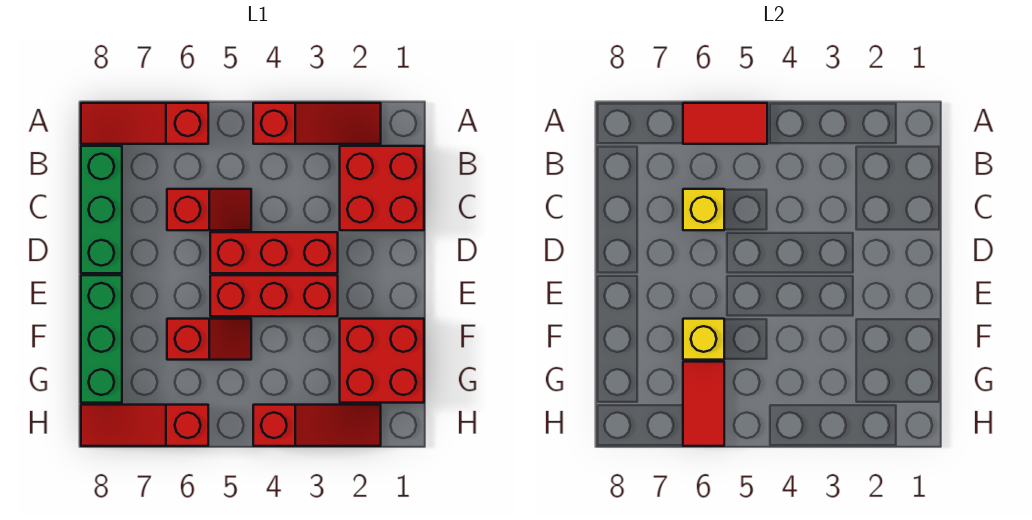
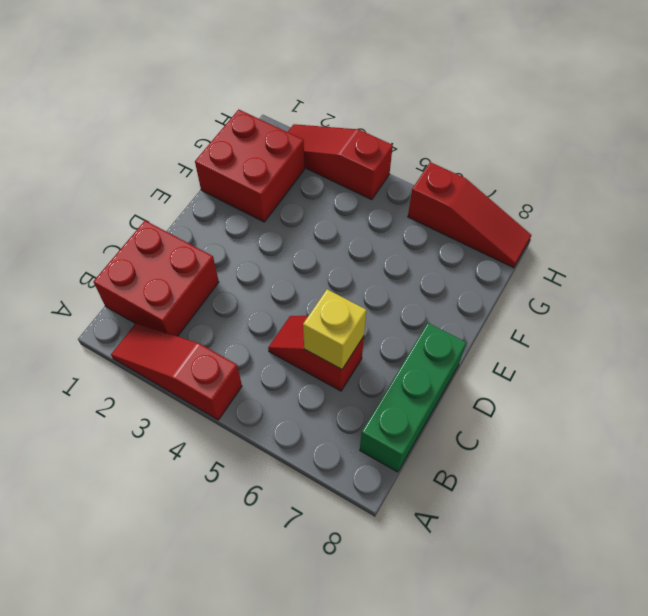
none -> red 1x3 slope [81,103,208,144]
none -> red 1x3 brick [210,232,338,273]
none -> red 1x3 brick [210,275,338,316]

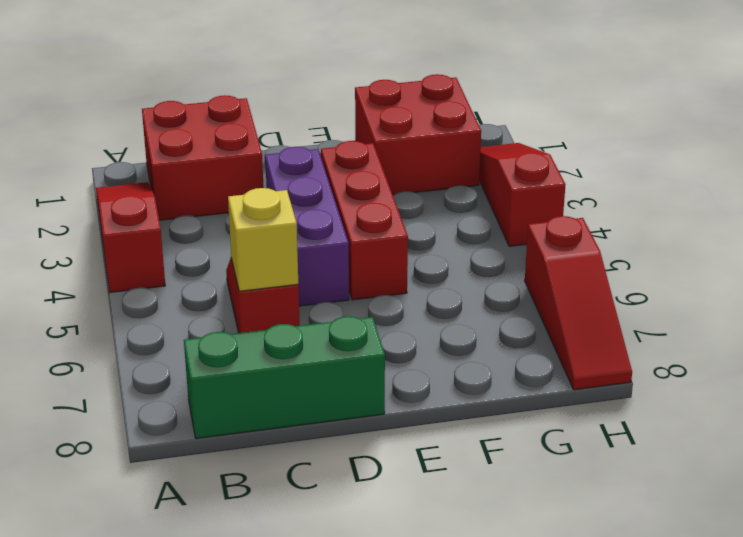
purple 1x3 brick [265,147,349,306] -> red 1x3 brick [210,232,338,273]
none -> red 1x3 slope [81,103,208,144]
none -> green 1x3 brick [81,275,122,403]
none -> red 1x2 slope [167,319,251,360]

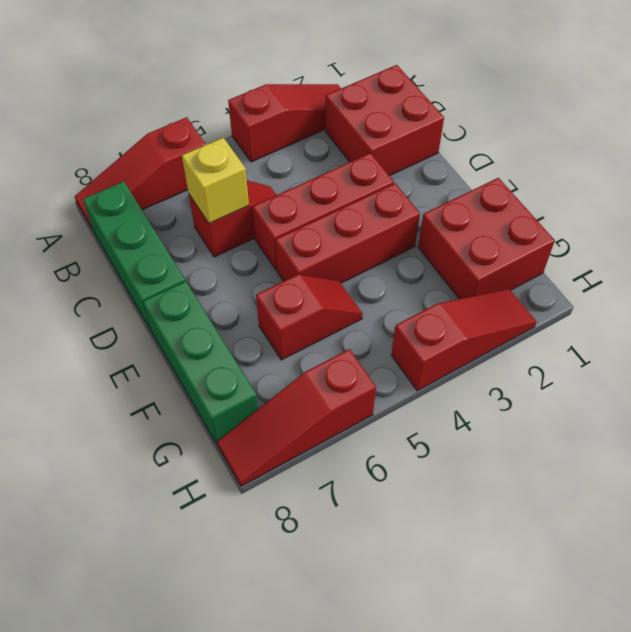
none -> red 1x2 tile [683,103,767,144]
none -> yellow 1x1 brick [683,319,724,360]
none -> red 1x2 tile [683,362,724,446]

